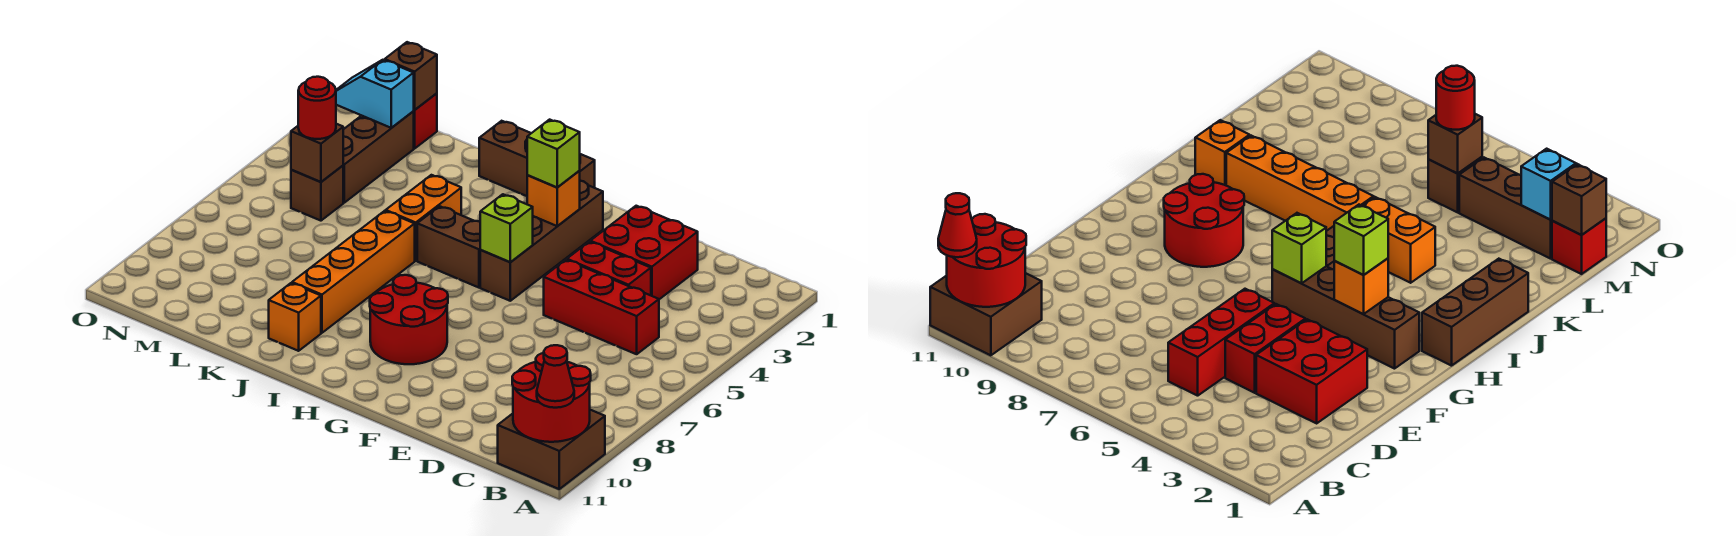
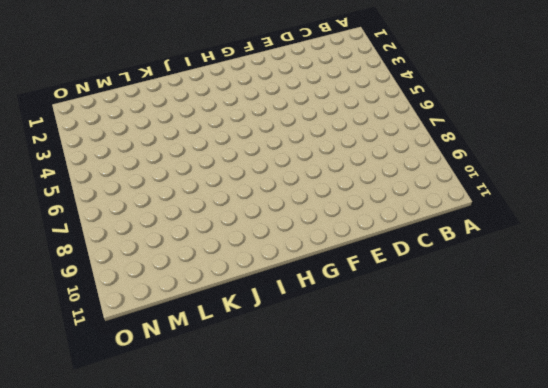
none -> brown 2x2 brick [498,410,605,489]
none -> red 1x3 brick [544,260,659,354]
none -> red 2x2 brick [590,206,698,299]

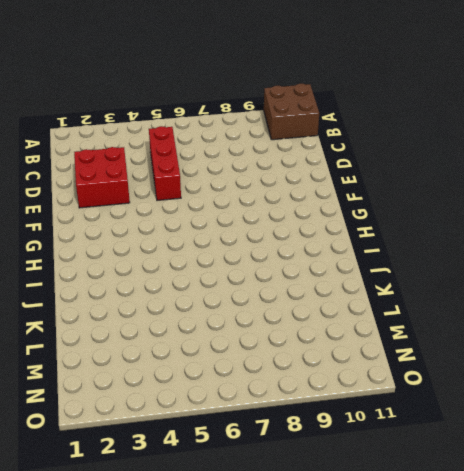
none -> red 1x2 brick [567,242,651,295]
none -> brown 1x4 brick [480,181,603,301]
none -> red 2x2 round brick [370,275,448,364]

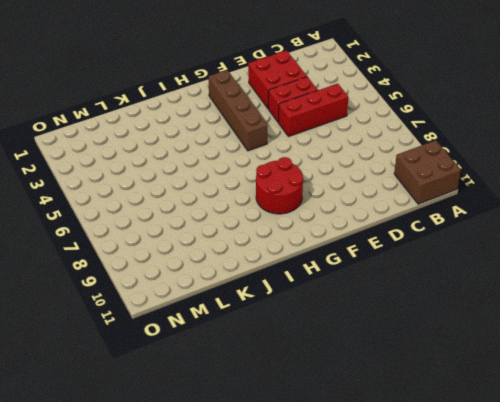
none -> brown 1x3 brick [479,121,595,196]
none -> brown 1x2 brick [417,206,480,288]
none -> orange 1x2 brick [386,175,461,261]

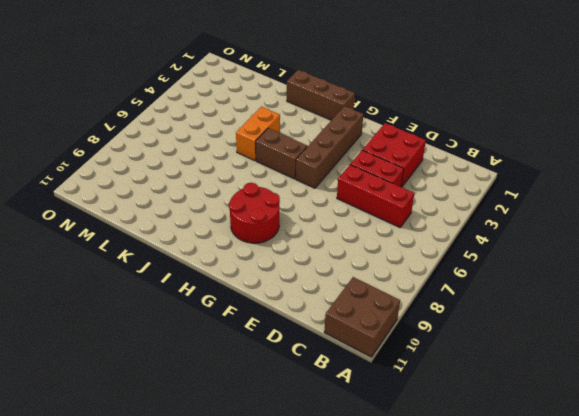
none -> orange 1x4 brick [292,211,415,333]
none -> orange 1x1 brick [269,283,321,351]
none -> red 1x1 brick [413,93,437,149]

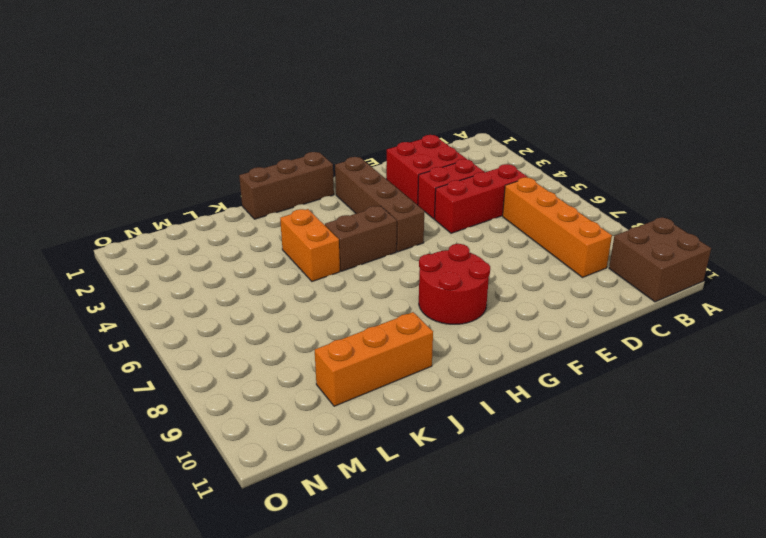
orange 1x4 brick [503,177,612,277] -> orange 1x4 brick moved to [292,211,415,333]
orange 1x3 brick [315,312,433,406] -> orange 1x1 brick [269,283,321,351]
none -> red 1x1 brick [413,93,437,149]
none -> brown 1x3 brick [343,112,414,203]
none -> brown 1x1 brick [291,166,343,221]

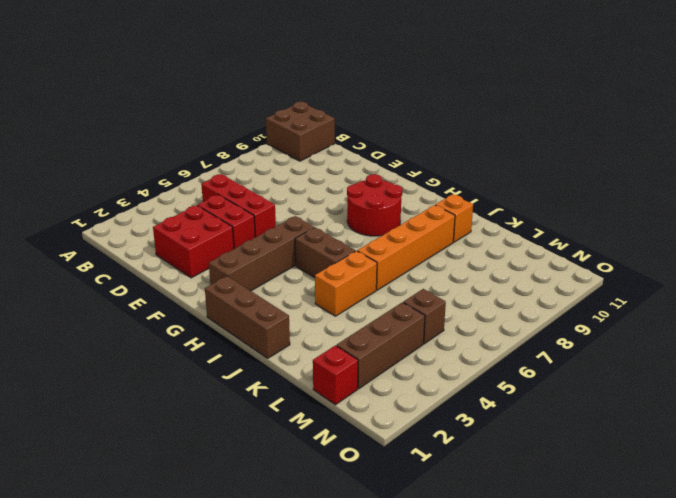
none -> red 2x2 round brick [512,353,591,442]
none -> orange 1x1 brick [527,171,580,226]
none -> lime 1x1 brick [480,194,533,262]

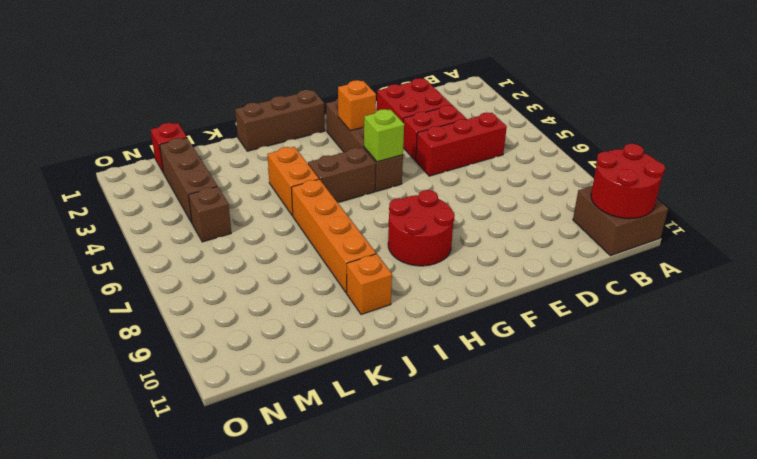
none -> brown 1x1 brick [385,42,437,110]
none -> cyan 1x2 slope [336,60,414,128]
none -> brown 1x1 brick [291,124,343,182]

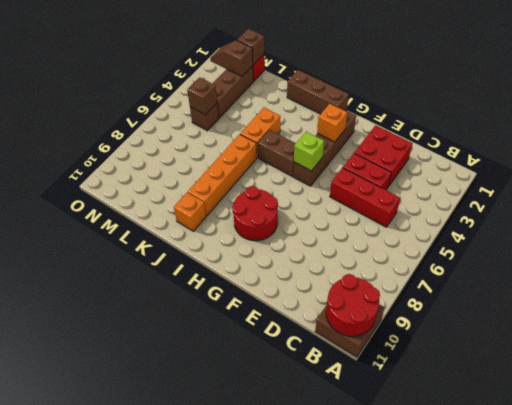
brown 1x2 slope [210,40,253,76] -> cyan 1x2 slope [336,60,414,128]
none -> red 1x1 cone [537,345,574,408]
none -> lime 1x1 brick [527,120,580,187]
none -> red 1x1 round brick [298,77,336,139]

